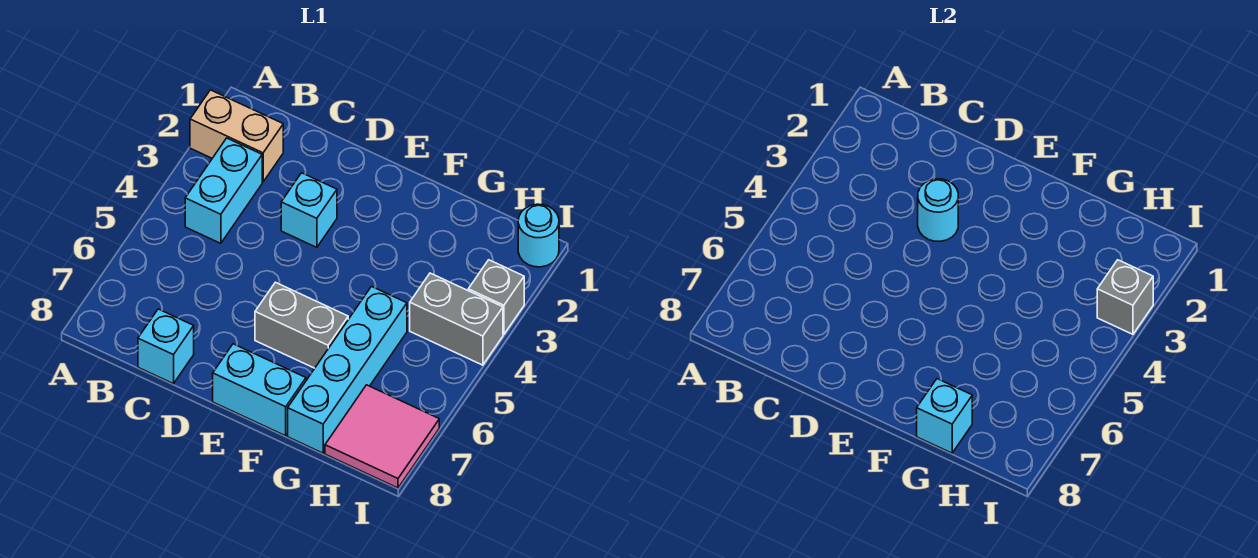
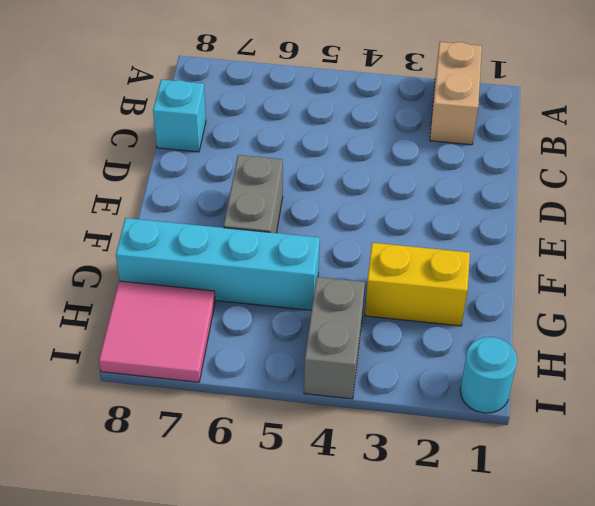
yellow 1x2 brick [365,243,470,326] -> none
none -> cyan 1x2 brick [185,138,262,243]
none -> cyan 1x1 brick [281,173,337,248]
none -> cyan 1x2 brick [213,344,306,436]

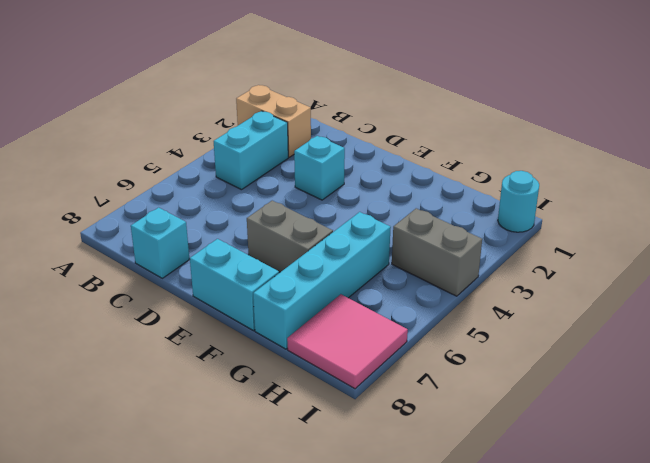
none -> grey 1x1 brick [468,260,524,334]
none -> cyan 1x1 round brick [918,179,958,241]
none -> cyan 1x1 brick [917,379,972,453]

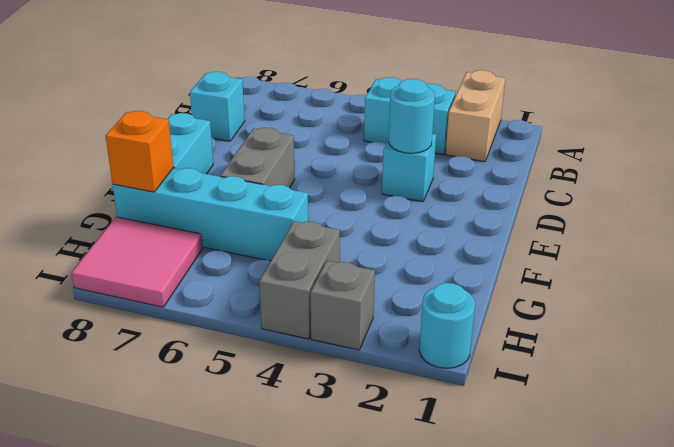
orange 1x1 brick [106,111,173,192] -> cyan 1x1 brick [917,379,972,453]
none -> grey 1x1 brick [1097,260,1153,334]

